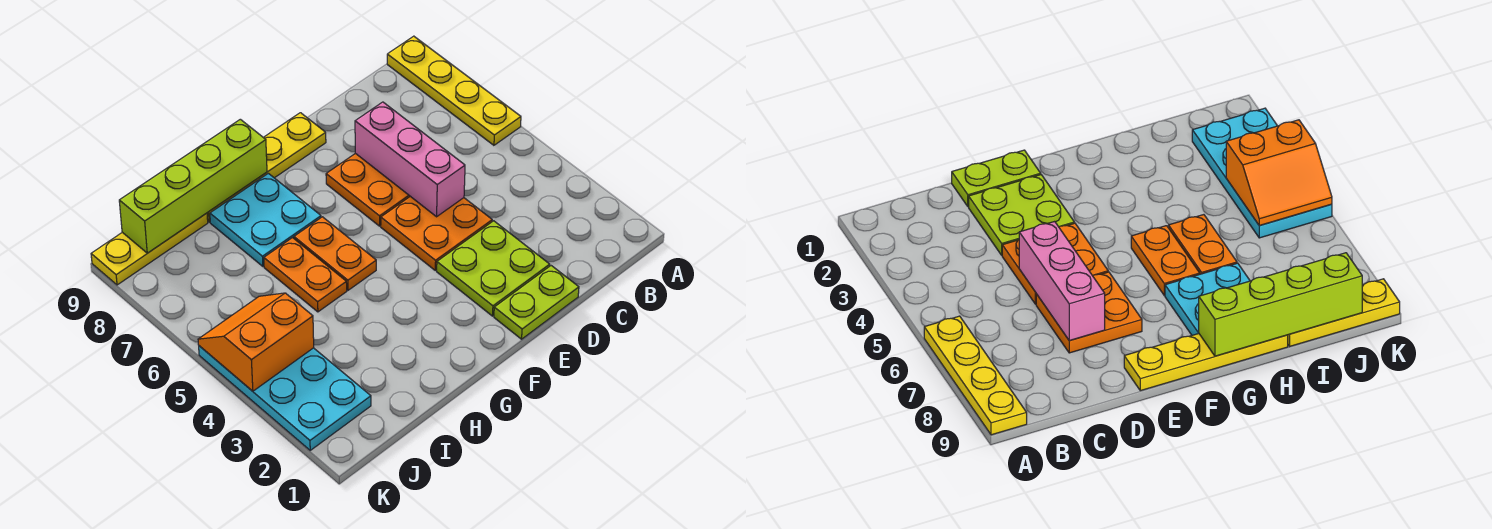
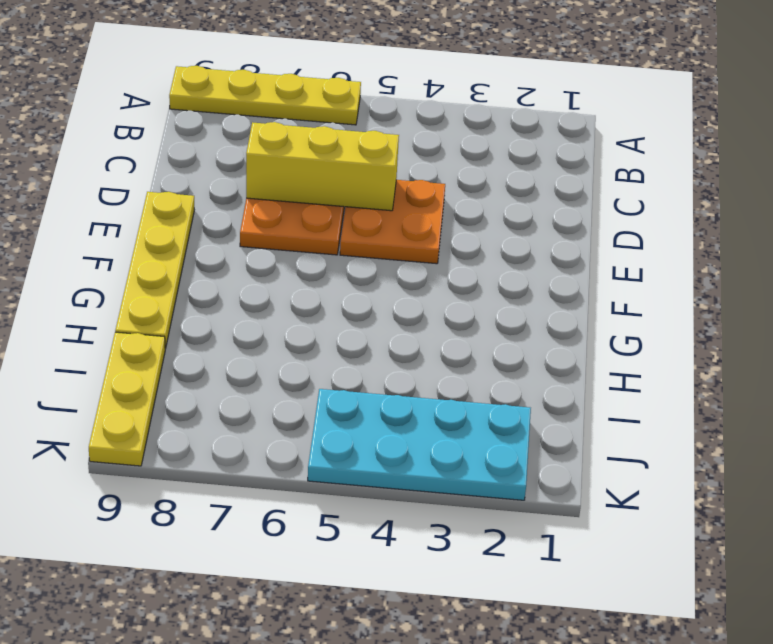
yellow 1x3 brick [246,122,399,211] -> pink 1x3 brick [355,102,465,217]
none -> lime 1x2 plate [494,266,579,339]
none -> lime 2x2 plate [437,221,550,316]
none -> orange 1x2 plate [294,217,376,290]

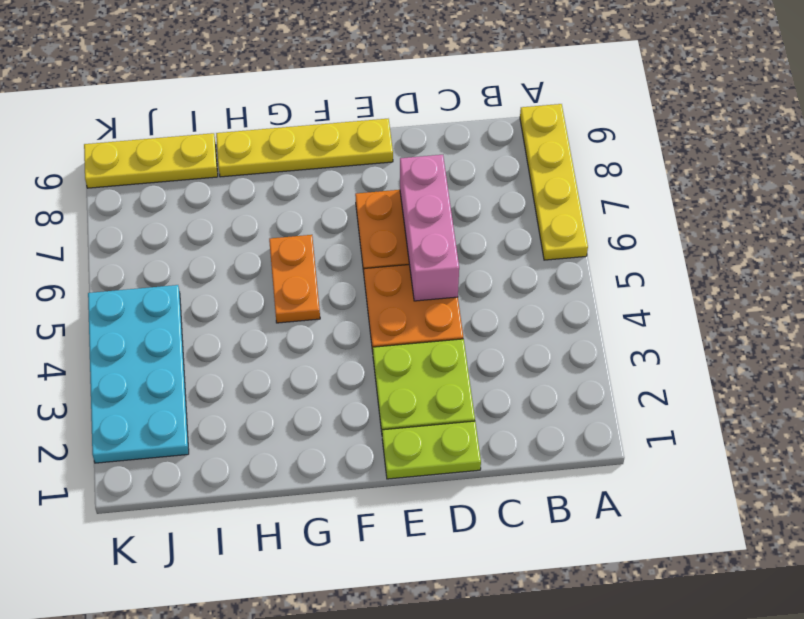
none -> cyan 2x2 plate [210,173,321,266]
none -> orange 1x2 plate [264,238,347,312]
none -> lime 1x4 brick [119,119,267,253]

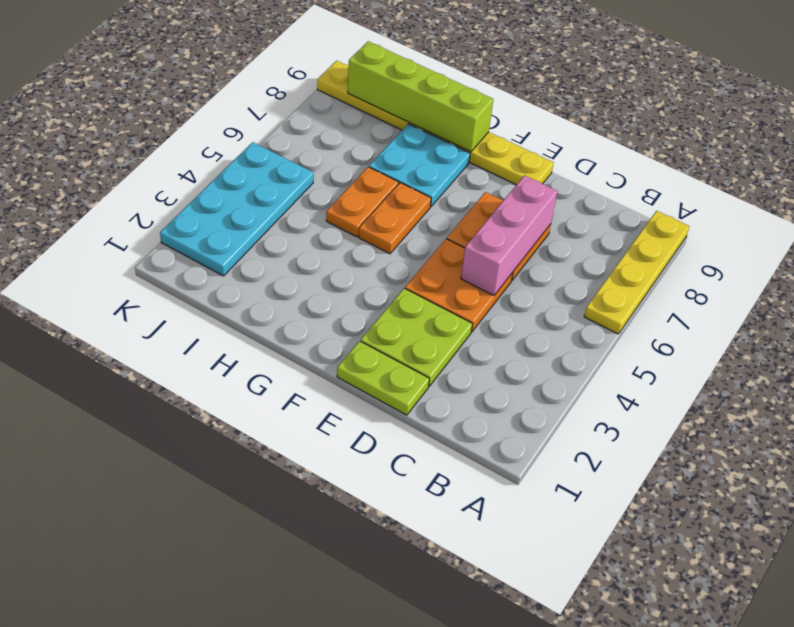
none -> orange 2x2 slope [198,293,314,391]

